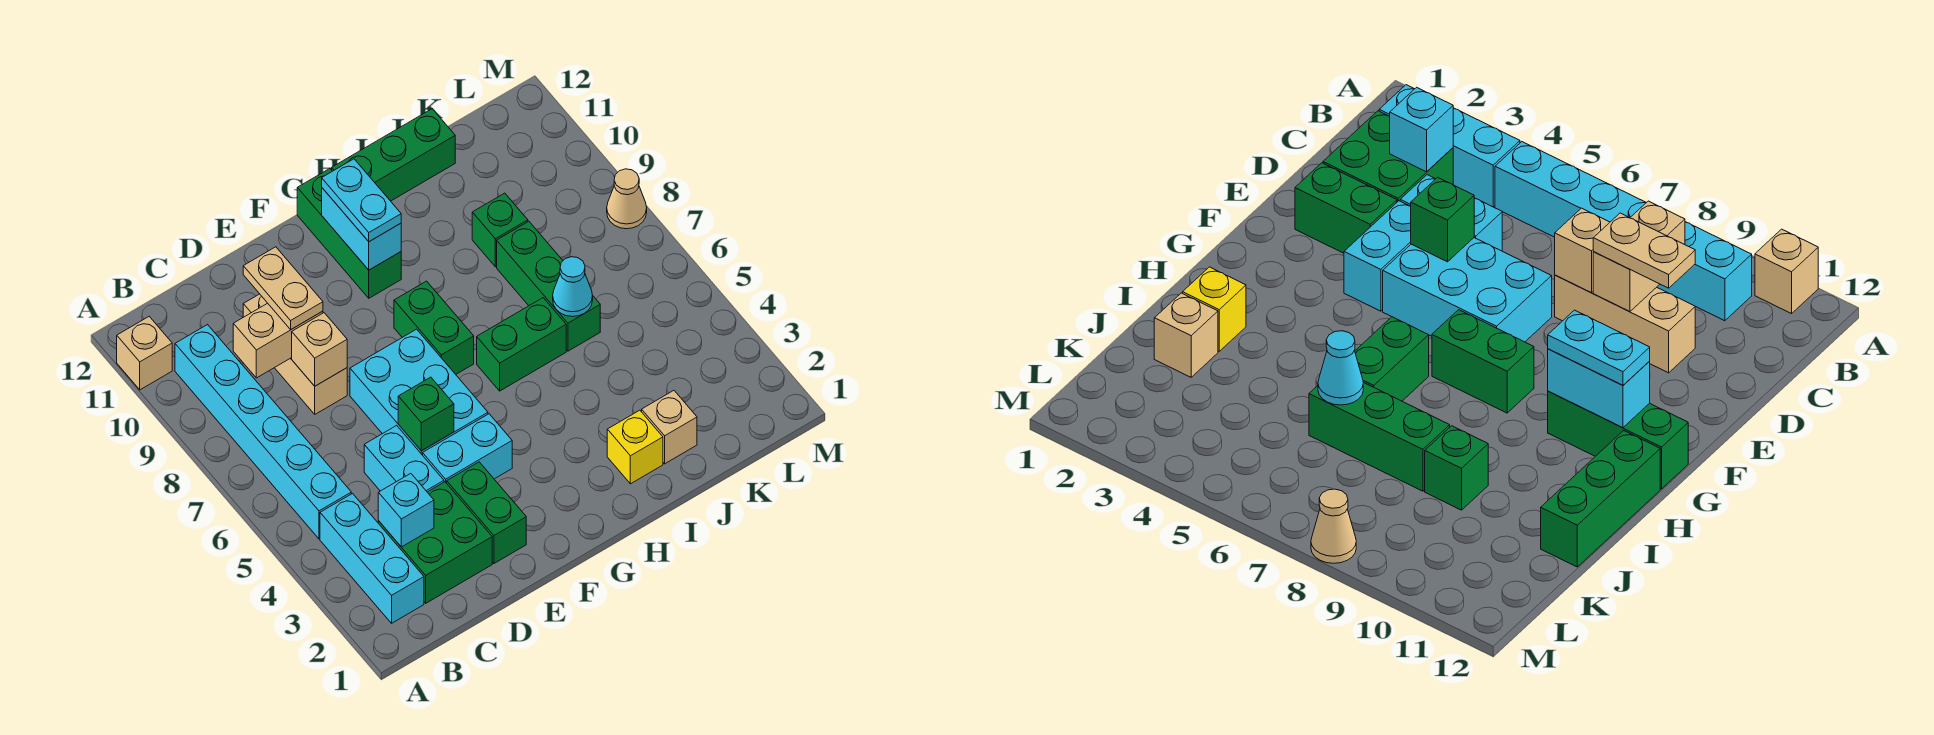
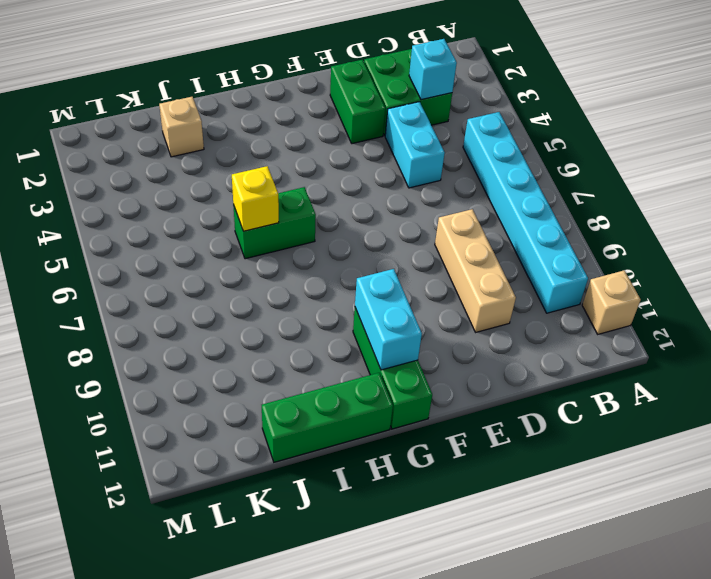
yellow 1x1 brick [232,166,279,231] -> yellow 1x1 brick moved to [607,410,663,484]
none -> cyan 1x3 brick [320,494,424,623]
none -> cyan 1x2 brick [423,414,512,483]
none -> cyan 2x3 brick [350,329,488,455]

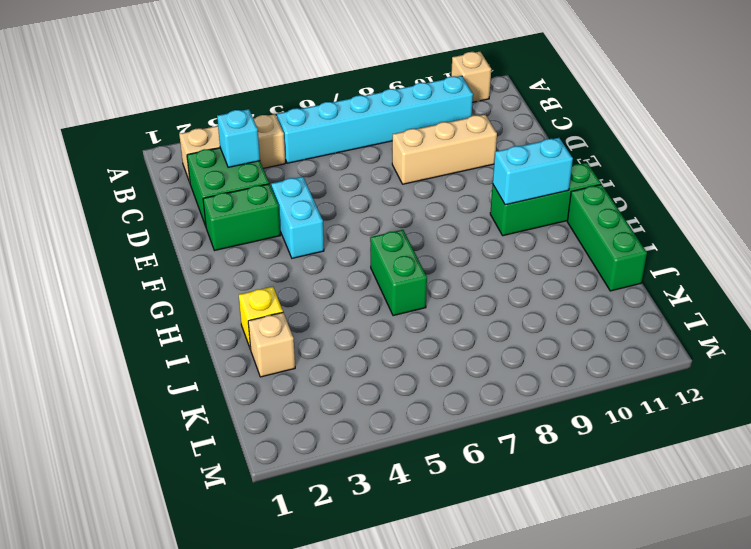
tan 1x3 brick [179,114,286,182] -> cyan 1x3 brick [320,494,424,623]
none -> cyan 1x2 brick [364,425,444,492]
none -> cyan 2x3 brick [350,329,488,455]
none -> green 1x2 brick [394,281,474,374]

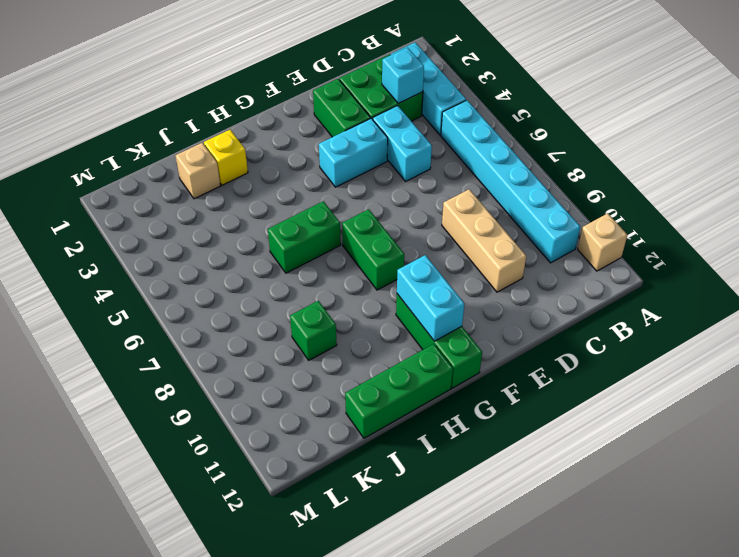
none -> cyan 2x3 brick [350,329,488,455]
none -> green 1x3 brick [497,222,600,351]
none -> tan 1x1 cone [607,169,647,229]

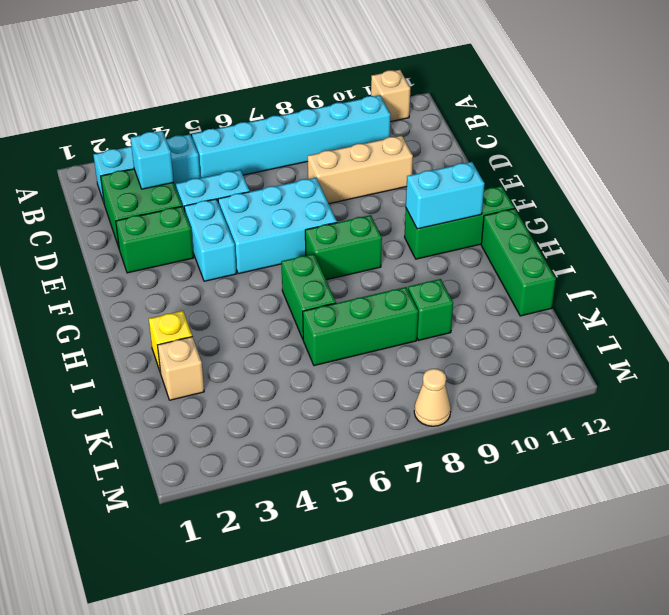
none -> tan 1x2 brick [233,303,323,378]
none -> tan 1x1 brick [292,313,347,386]
none -> green 1x1 brick [398,377,454,451]

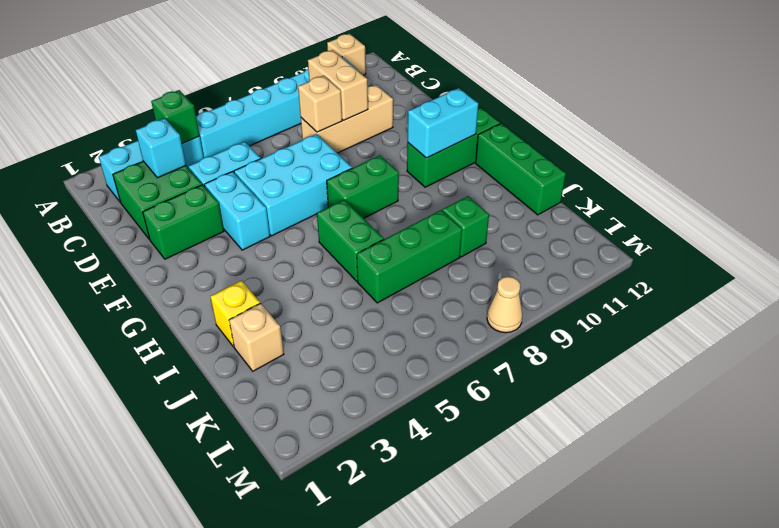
green 1x1 brick [151,90,200,143] -> green 1x1 brick moved to [398,377,454,451]
none -> cyan 1x1 cone [553,257,593,317]
none -> tan 1x2 plate [243,247,323,329]
none -> cyan 1x2 plate [322,159,401,242]

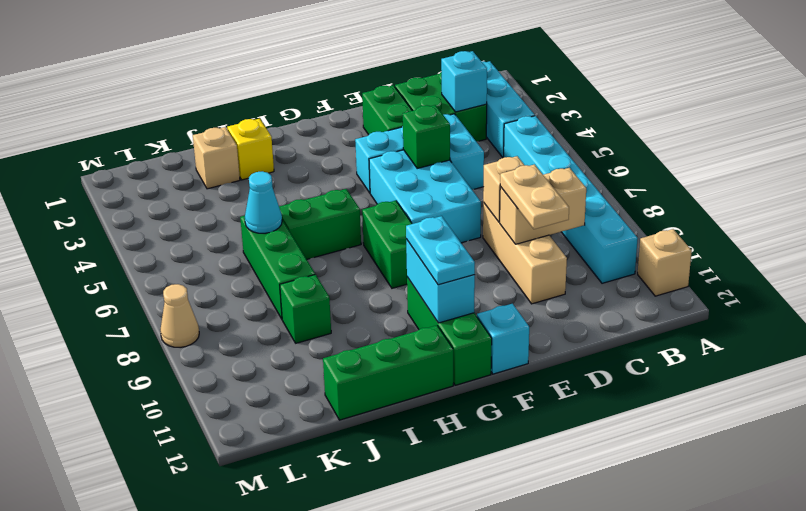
cyan 1x1 brick [477,304,529,374] -> none

